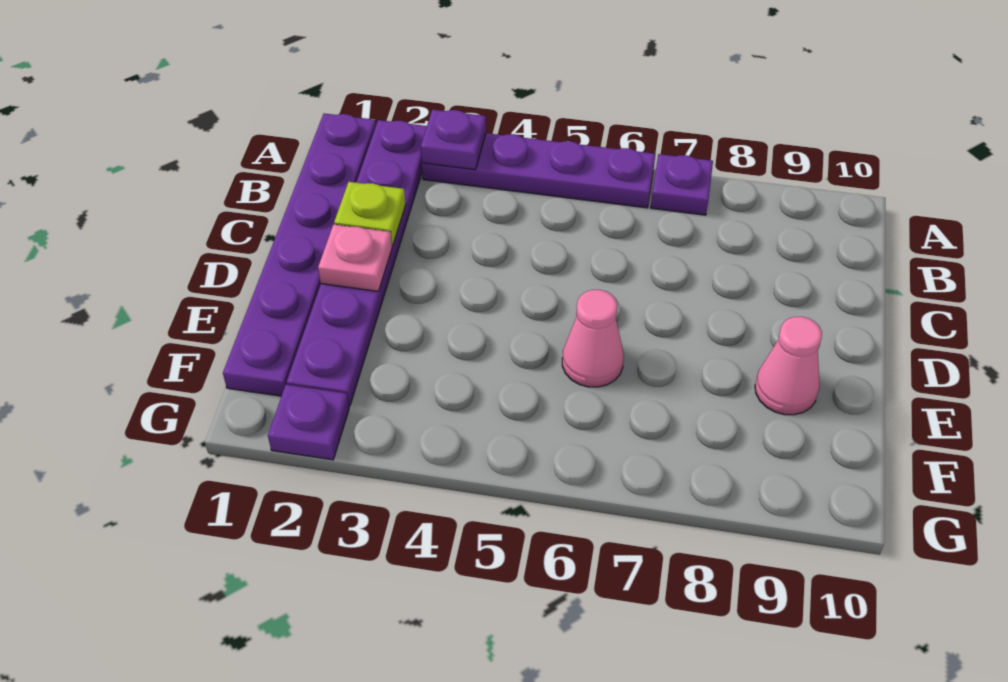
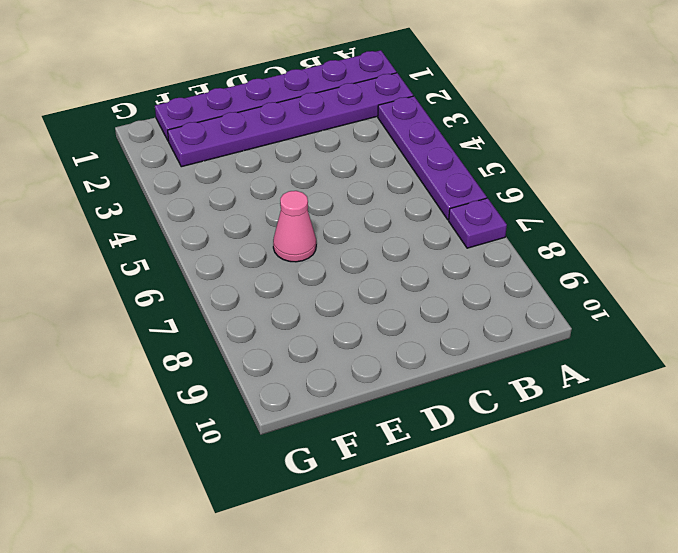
none -> pink 1x1 cone [755,317,822,415]
none -> purple 1x1 plate [268,385,349,460]

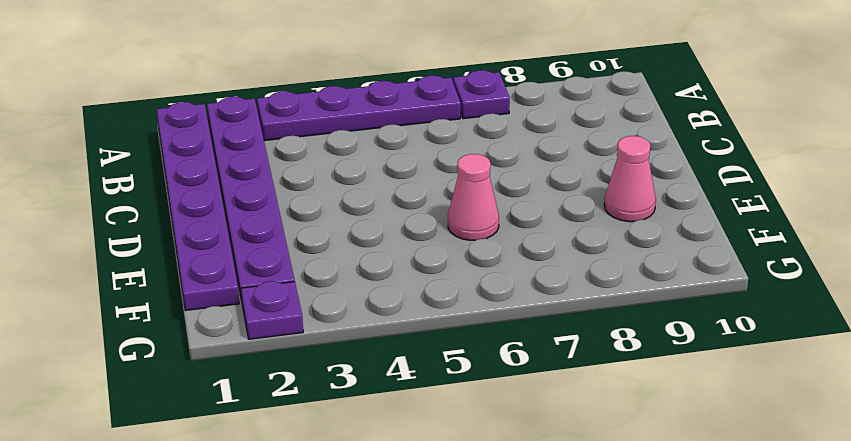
none -> purple 1x1 plate [421,110,486,170]
none -> lime 1x1 plate [334,182,406,246]

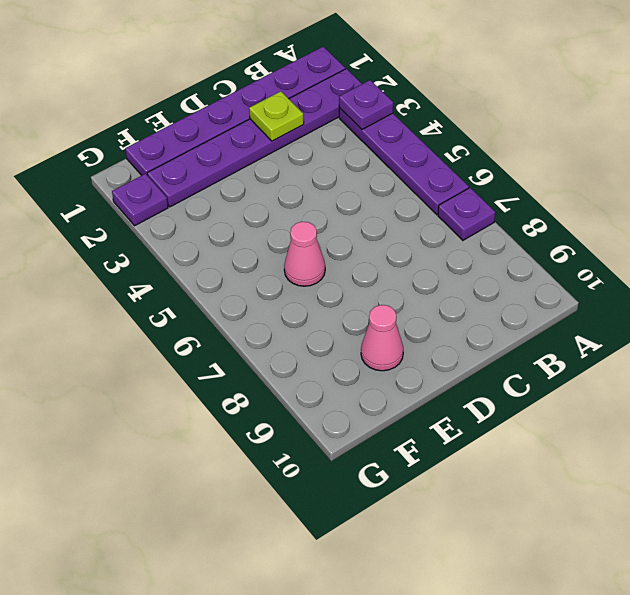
none -> pink 1x1 plate [318,224,392,291]

